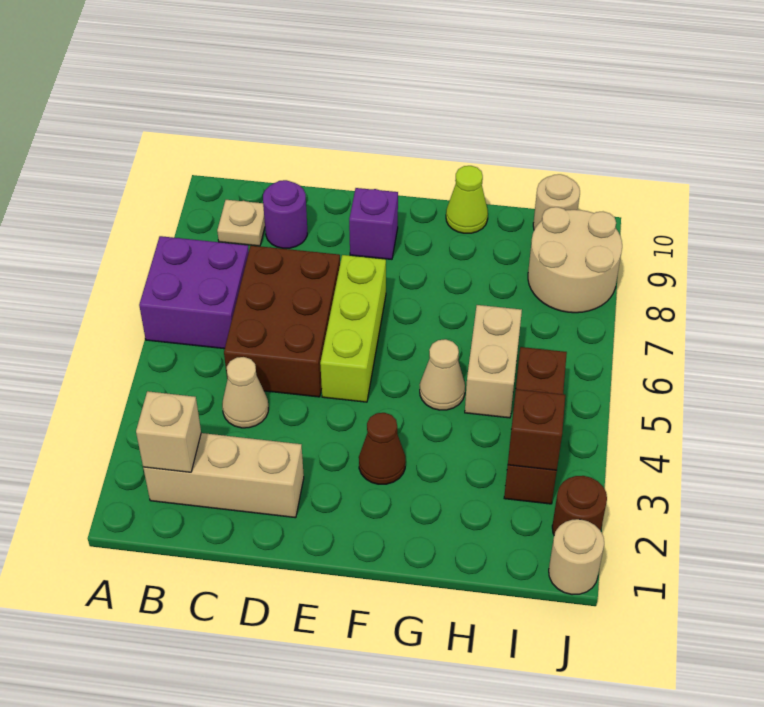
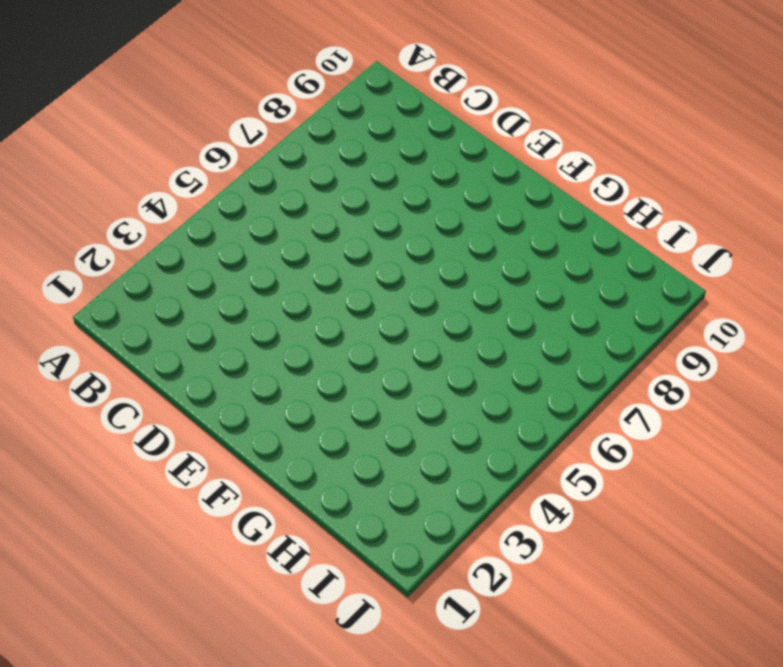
none -> purple 2x2 brick [139,236,249,349]
none -> tan 1x3 brick [143,433,304,518]
none -> tan 1x1 plate [217,200,265,246]

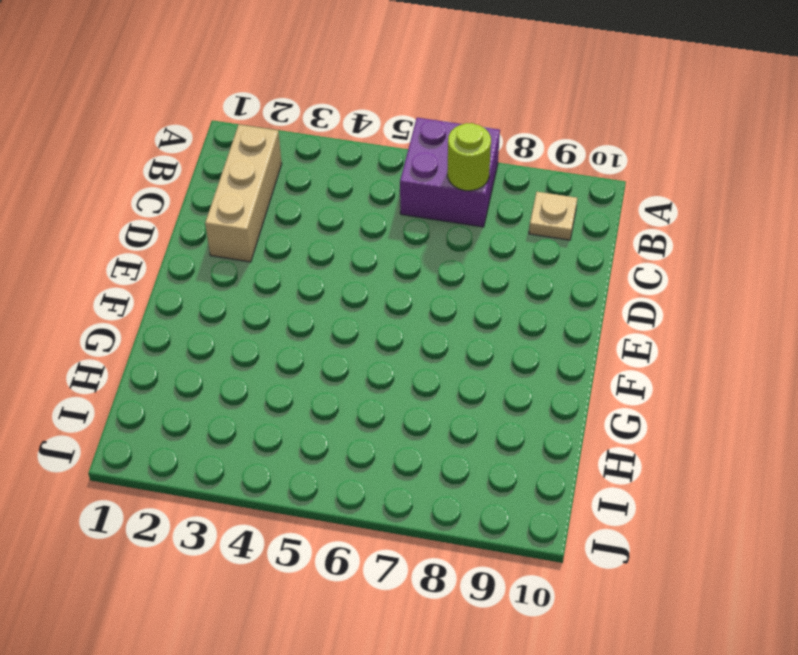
lime 1x1 round brick [447,123,491,191] -> none
none -> tan 1x1 cone [222,357,268,428]
none -> brown 2x3 brick [224,246,340,397]
none -> purple 1x1 round brick [263,180,307,248]

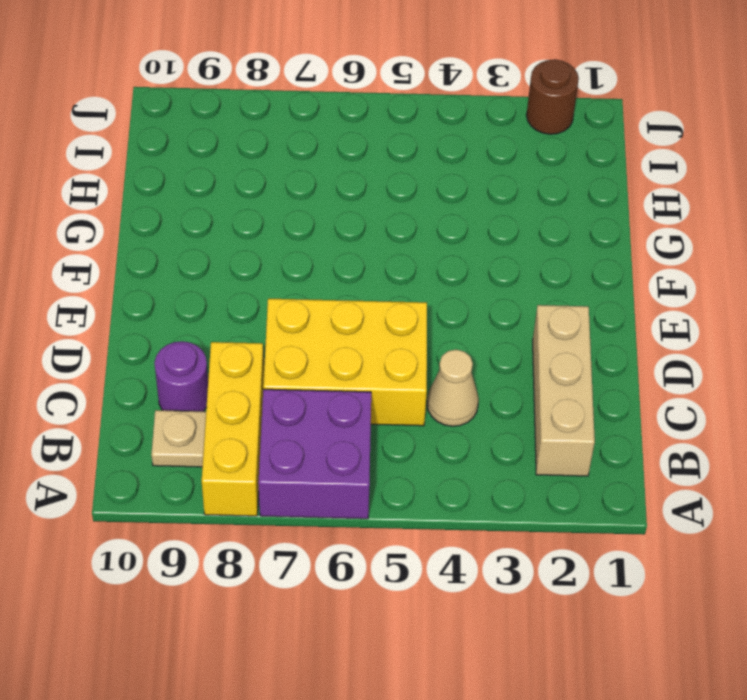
yellow 1x3 brick [202,342,264,516] -> none
yellow 2x3 brick [263,299,427,426] -> brown 2x3 brick [224,246,340,397]
none -> lime 1x3 brick [320,255,386,402]
none -> purple 1x1 brick [349,188,398,259]
none -> brown 1x1 cone [359,413,406,484]

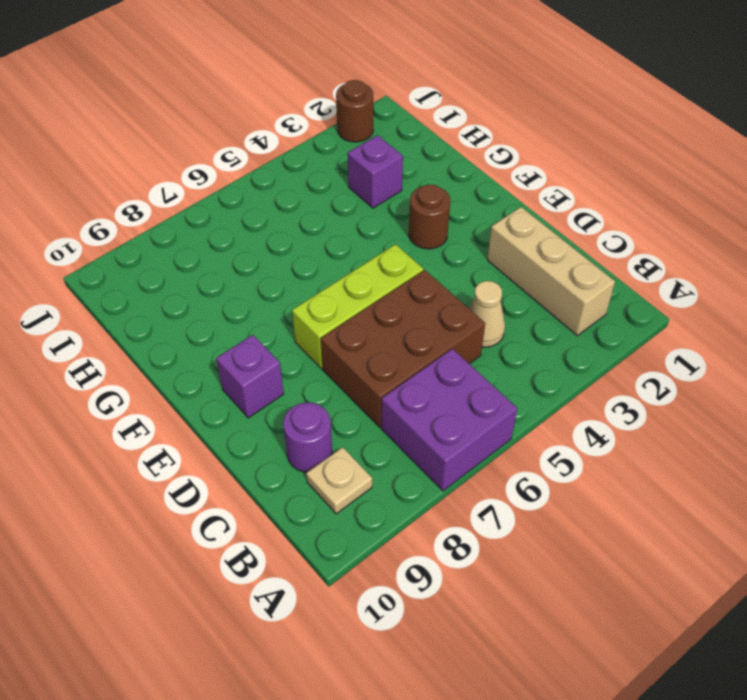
brown 1x1 round brick [409,184,450,249] -> brown 1x1 cone [359,413,406,484]
purple 1x1 brick [348,135,403,208] -> none
none -> tan 1x1 cone [420,339,465,410]
none -> lime 1x1 cone [446,166,488,233]
none -> tan 1x2 brick [465,305,522,418]

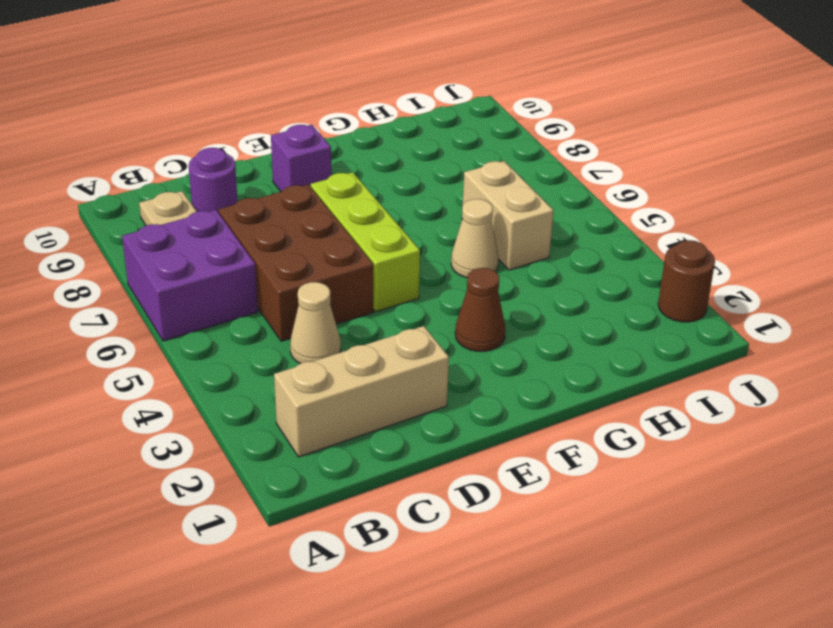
none -> lime 1x1 cone [446,166,488,233]
none -> brown 1x3 brick [504,347,567,504]
none -> tan 2x2 round brick [528,207,622,313]

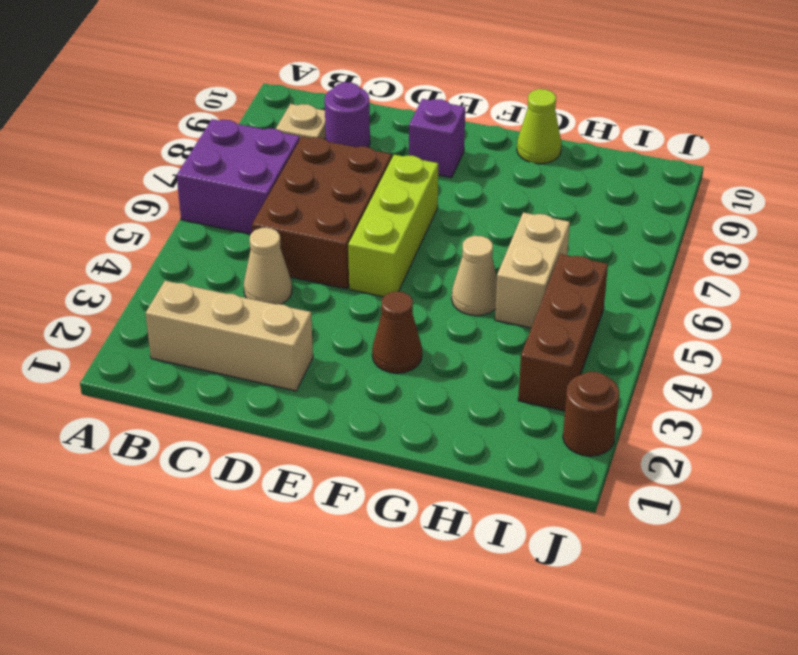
none -> tan 2x2 round brick [528,207,622,313]
none -> tan 1x1 round brick [533,174,580,230]
none -> tan 1x1 round brick [549,519,604,595]

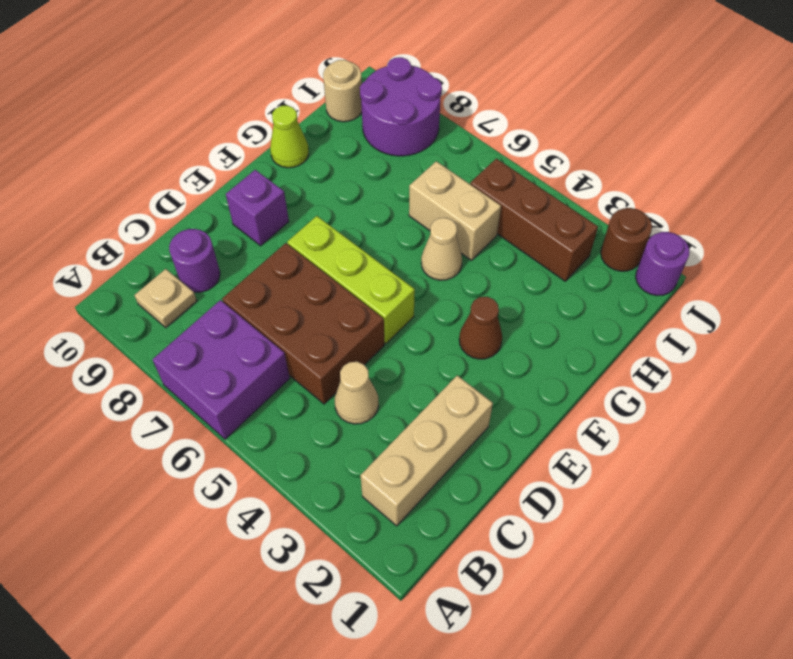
purple 2x2 round brick [360,57,442,156] -> tan 2x2 round brick [528,207,622,313]
purple 1x1 round brick [636,232,690,296] -> tan 1x1 round brick [549,519,604,595]
none -> tan 1x1 brick [136,391,201,472]
none -> brown 1x1 brick [508,389,565,470]

